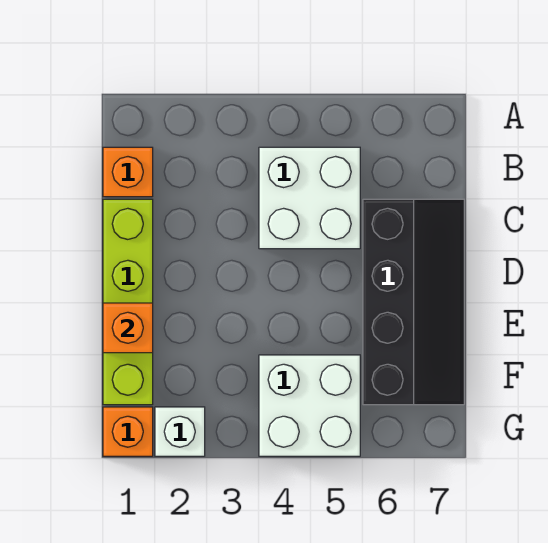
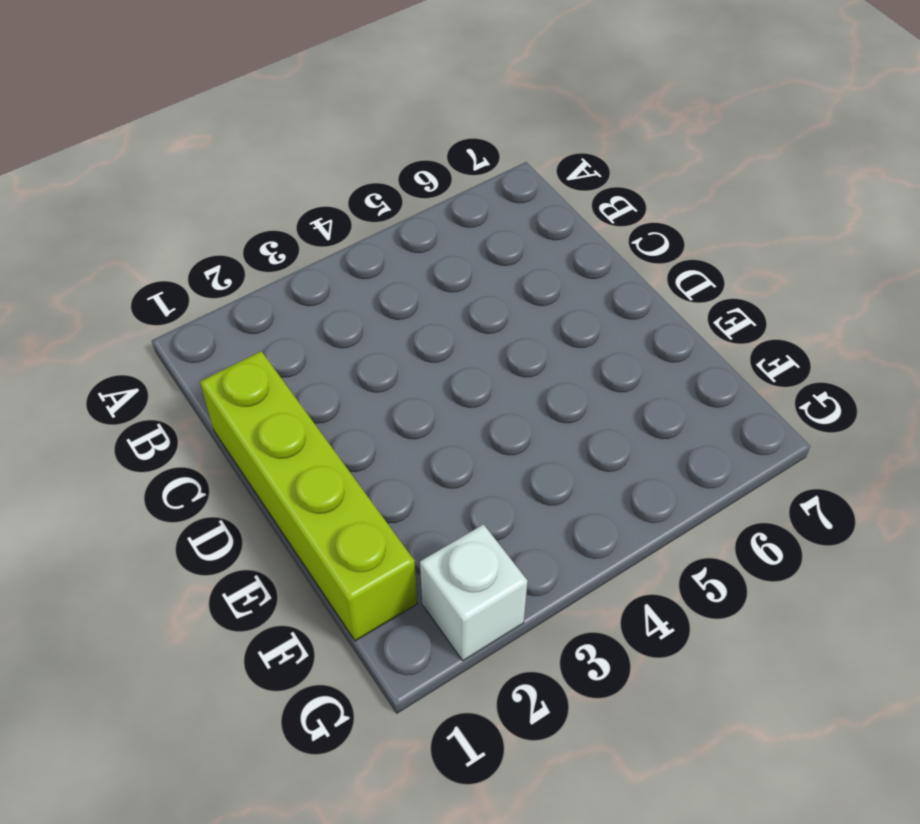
none -> orange 1x1 brick [103,147,153,197]
none -> white 2x2 brick [259,147,360,249]

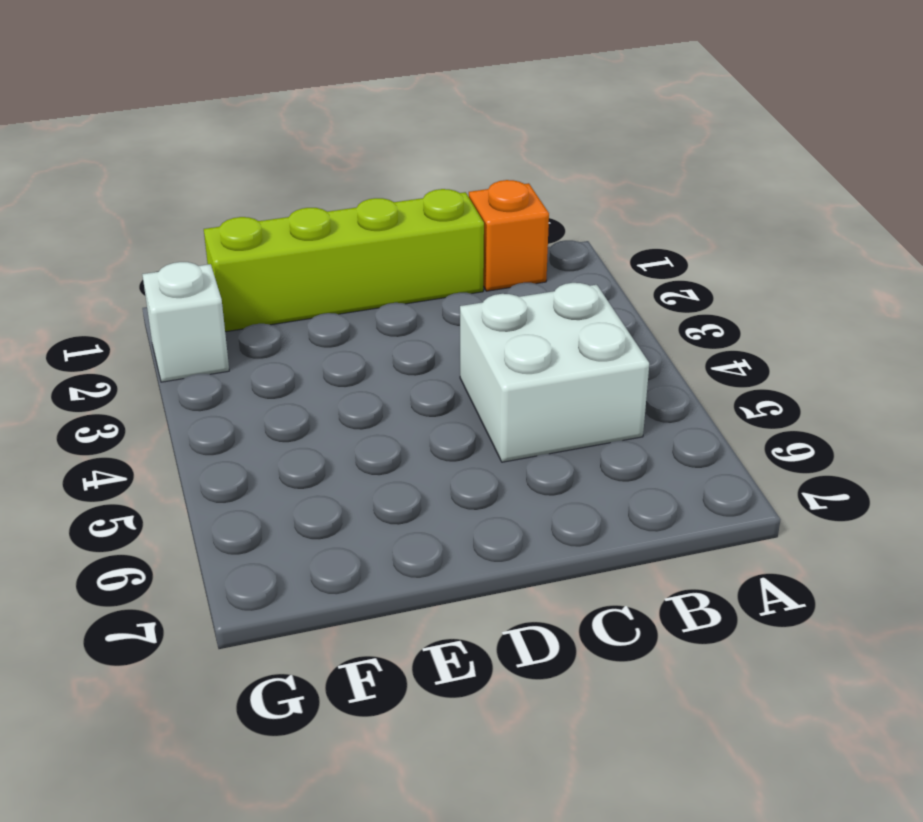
none -> black 2x4 slope [363,199,464,405]
none -> white 2x2 brick [259,355,360,456]

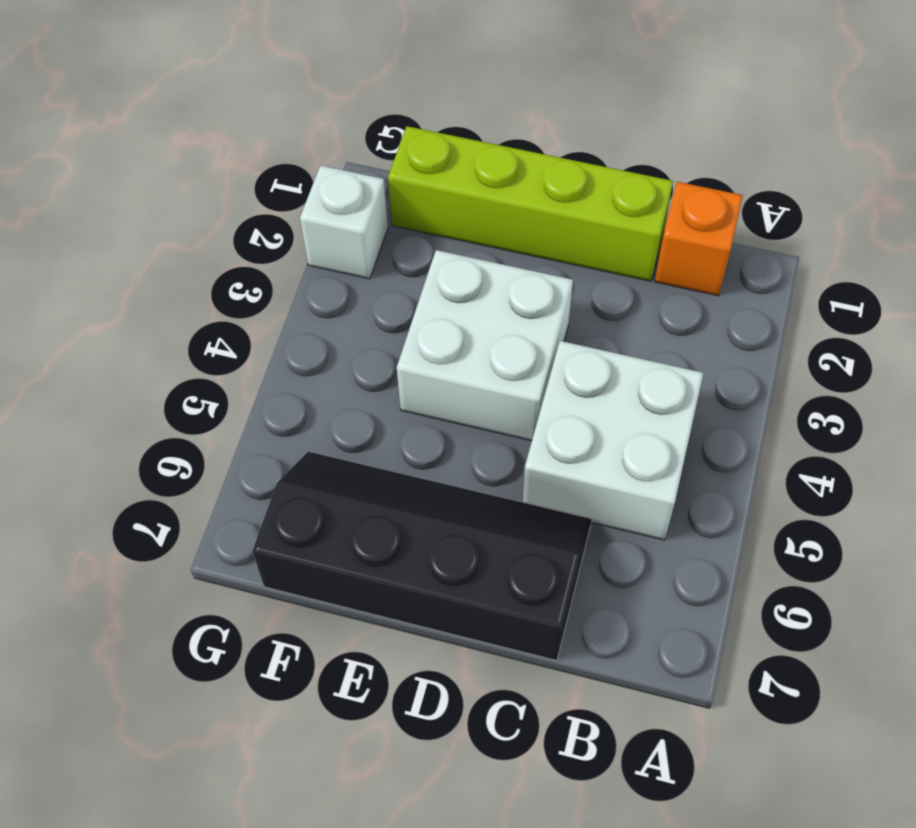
black 2x4 slope [252,452,592,661] -> black 2x4 slope turned to [363,199,464,405]
white 2x2 brick [397,250,573,441] -> white 2x2 brick moved to [259,355,360,456]
none -> orange 1x1 brick [103,407,153,456]
none -> orange 1x1 brick [103,303,153,353]

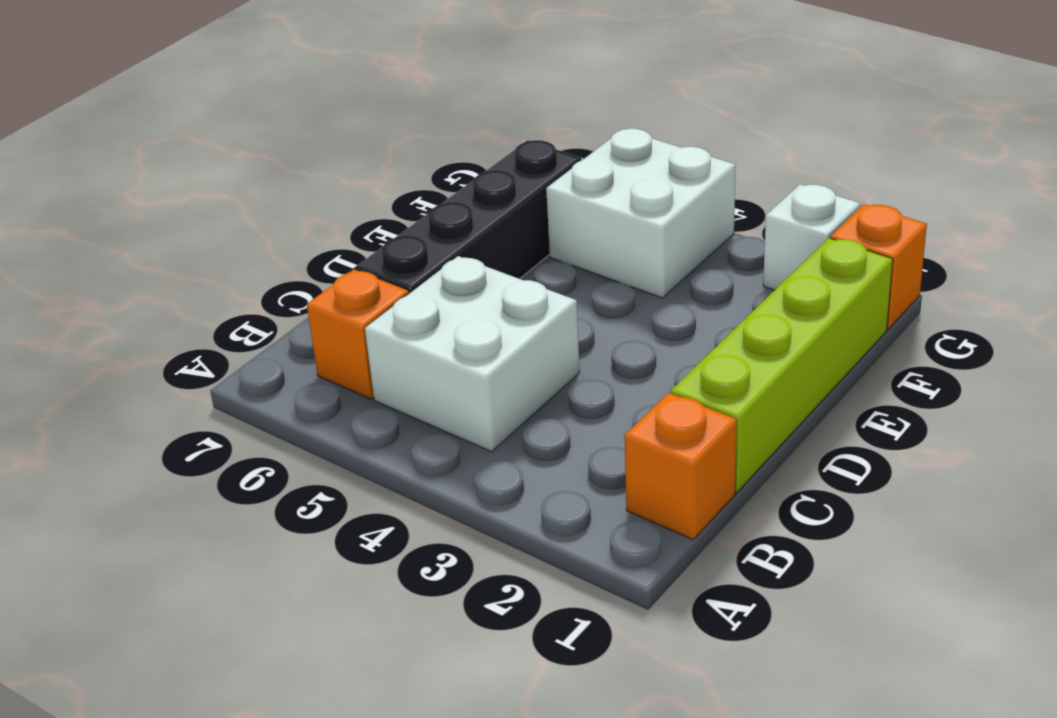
orange 1x1 brick [307,270,409,399] -> orange 1x1 brick moved to [103,303,153,353]

